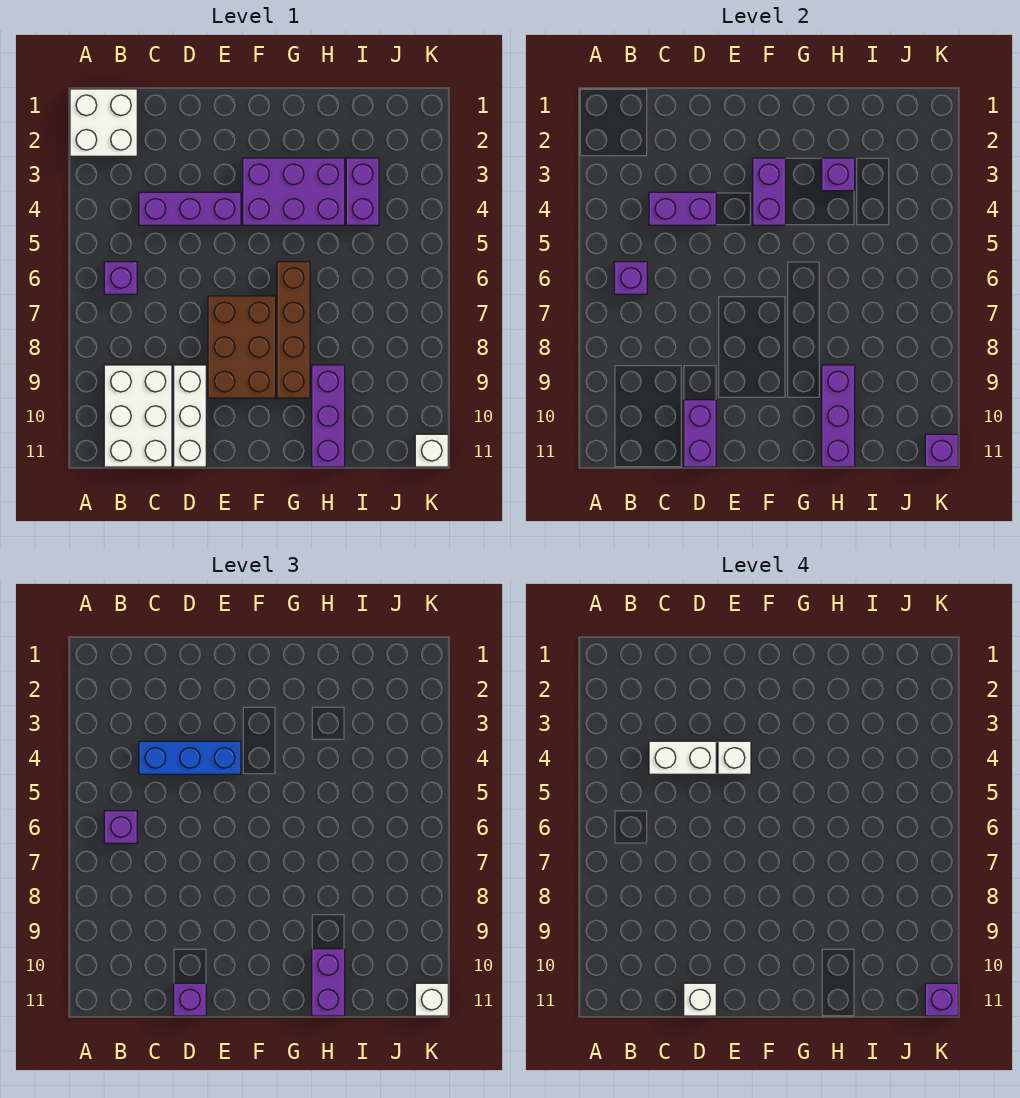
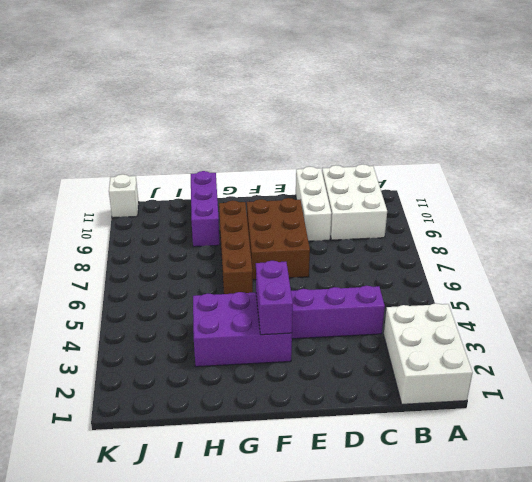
white 2x3 brick [384,303,473,404] -> white 2x2 brick [70,89,137,156]
none -> purple 1x1 brick [104,262,137,294]
none -> purple 1x2 brick [346,158,379,225]
none -> purple 1x1 brick [614,262,647,294]

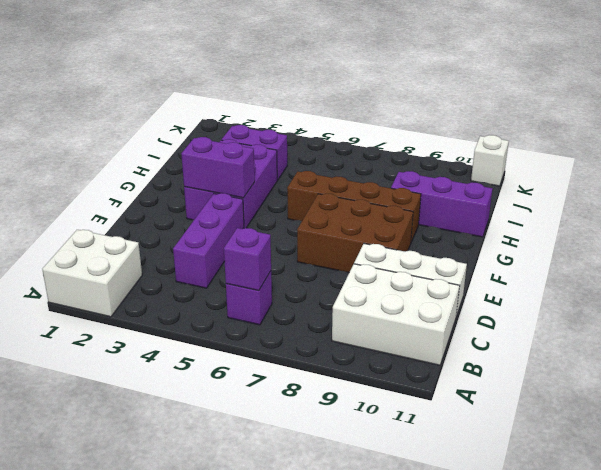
none -> purple 1x2 brick [649,192,716,225]
none -> purple 1x2 brick [684,400,716,467]
none -> purple 1x1 brick [822,158,855,191]

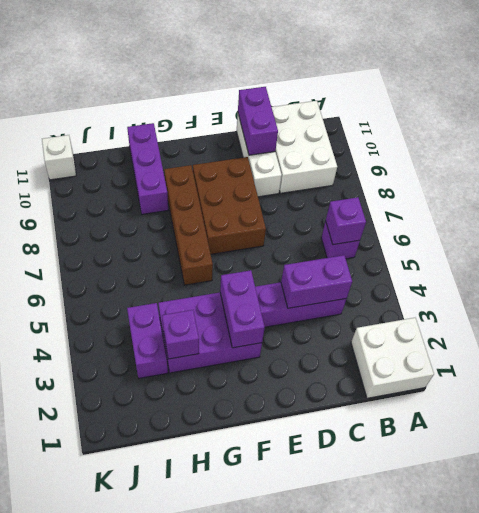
none -> purple 1x3 brick [822,365,855,467]
none -> purple 1x1 brick [925,434,958,467]
none -> purple 1x1 brick [104,811,137,843]

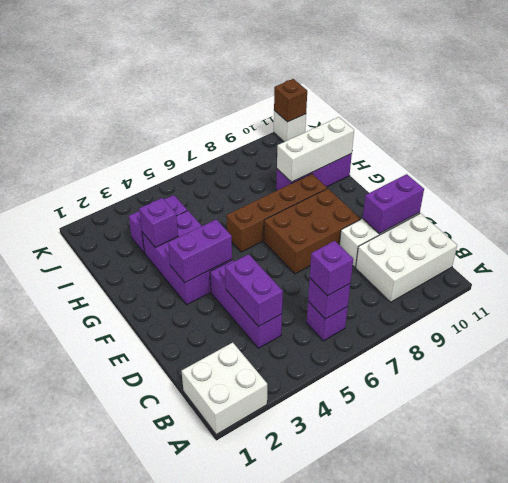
white 1x3 brick [277,117,354,182] -> purple 1x3 brick [822,365,855,467]
brown 1x1 brick [274,79,307,122] -> purple 1x1 brick [925,434,958,467]
none -> blue 1x3 brick [139,741,241,774]
none -> purple 1x1 brick [174,983,206,1016]
none -> purple 1x2 brick [312,949,345,1016]

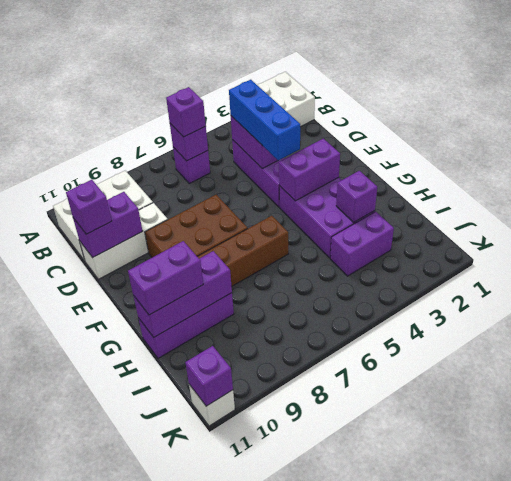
none -> white 1x1 brick [415,983,448,1016]
none -> white 1x2 brick [649,741,716,774]
none -> white 1x1 brick [684,983,716,1016]

